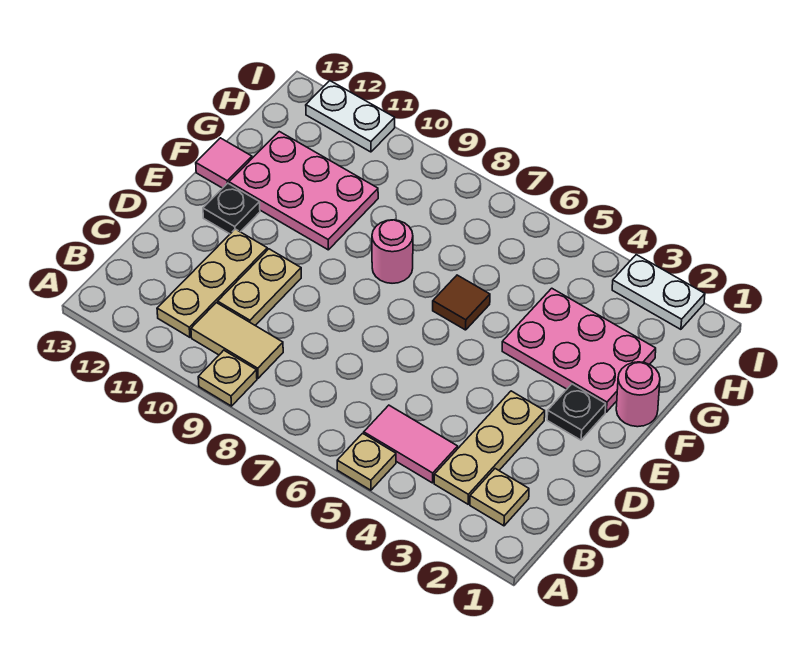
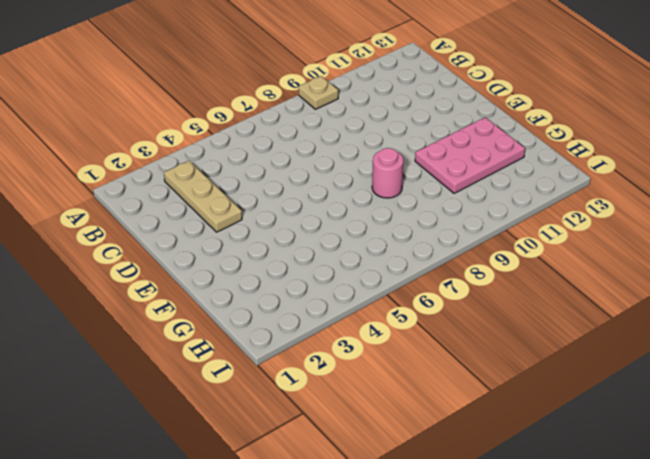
none -> tan 1x1 plate [337,433,396,490]
none -> tan 1x1 plate [470,469,529,526]
none -> pink 1x2 tile [364,405,458,483]

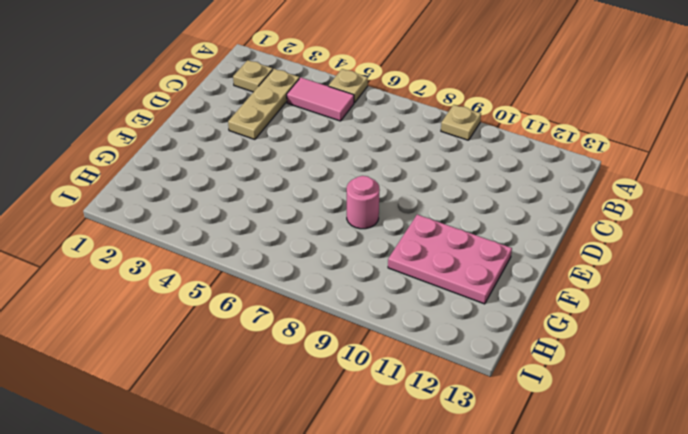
none -> tan 1x2 tile [191,303,283,378]
none -> tan 1x3 plate [157,229,267,337]
none -> tan 1x2 plate [218,249,301,325]

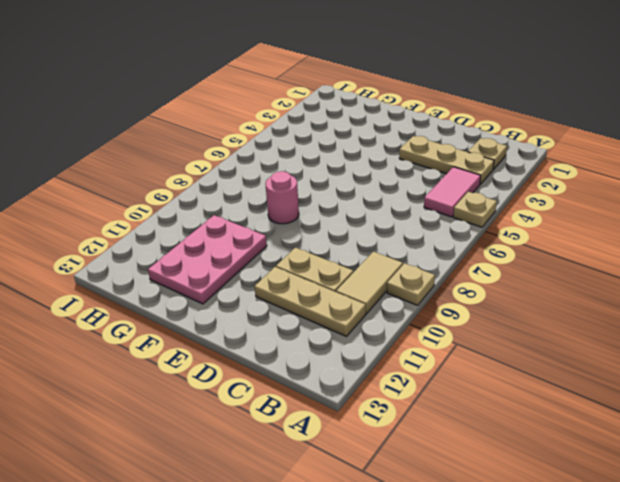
none -> black 1x1 plate [547,384,606,440]
none -> black 1x1 plate [203,183,260,234]
none -> pink 1x1 round brick [616,362,660,427]

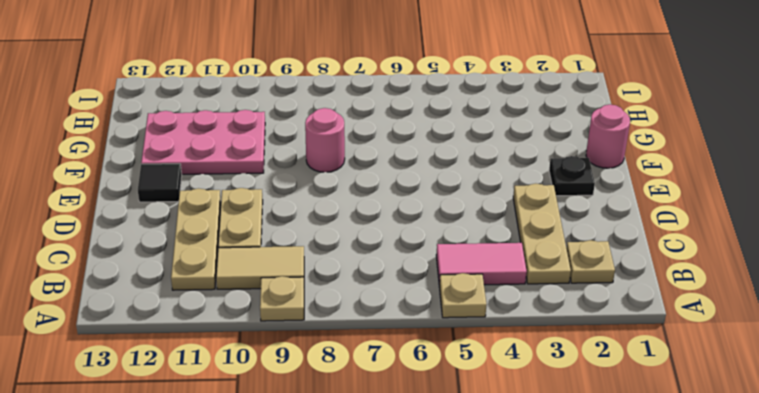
black 1x1 tile [138,164,182,202] -> black 1x1 plate [203,183,260,234]
none -> pink 2x3 plate [502,288,656,412]
none -> brown 1x1 tile [433,275,490,330]
none -> pink 1x1 tile [196,138,252,188]

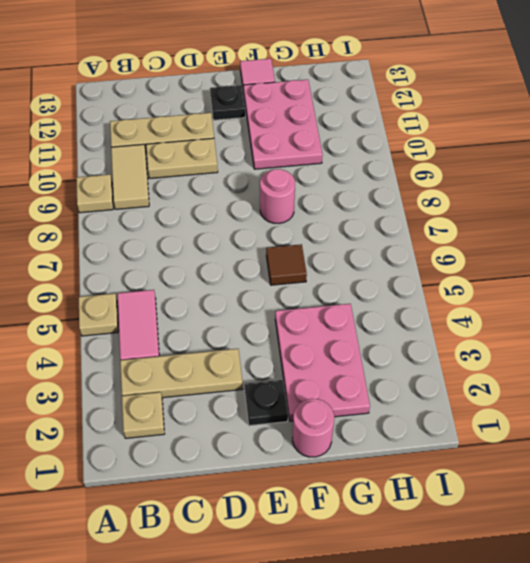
none -> white 1x2 plate [612,255,705,329]
none -> white 1x2 plate [306,81,395,152]

